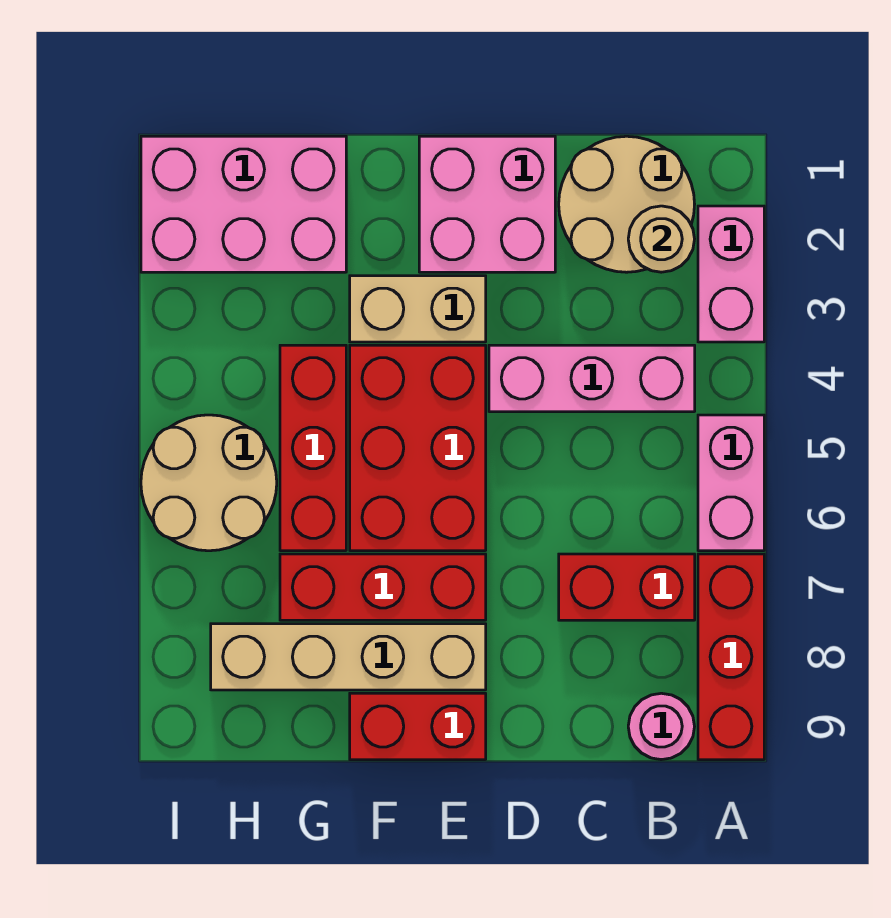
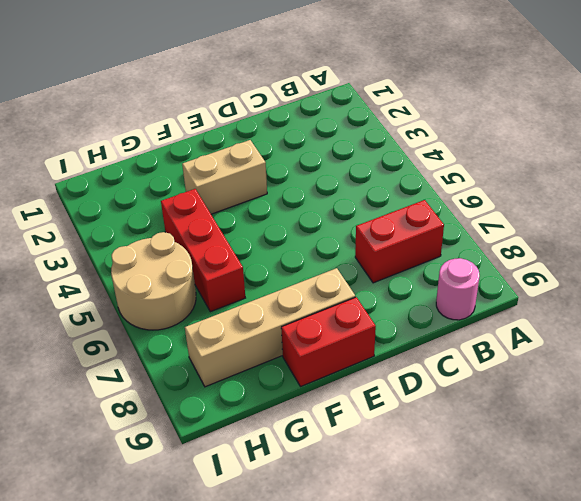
none -> pink 1x2 brick [698,206,764,342]
none -> pink 1x2 brick [698,415,764,551]
none -> red 1x3 brick [698,554,764,760]

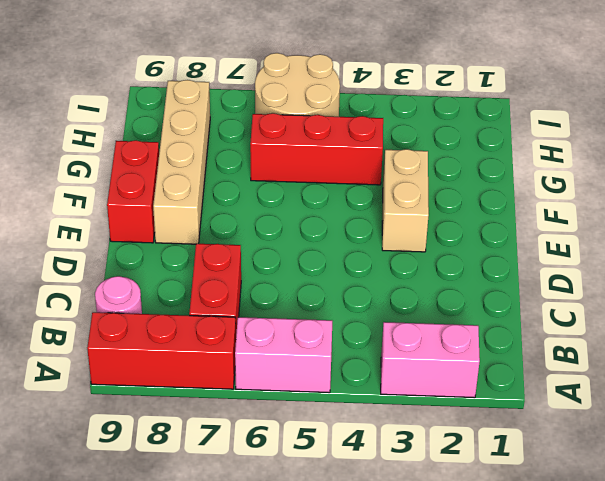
none -> tan 2x2 round brick [559,136,695,272]
none -> pink 1x3 brick [489,345,695,412]
none -> pink 2x2 brick [419,136,555,272]

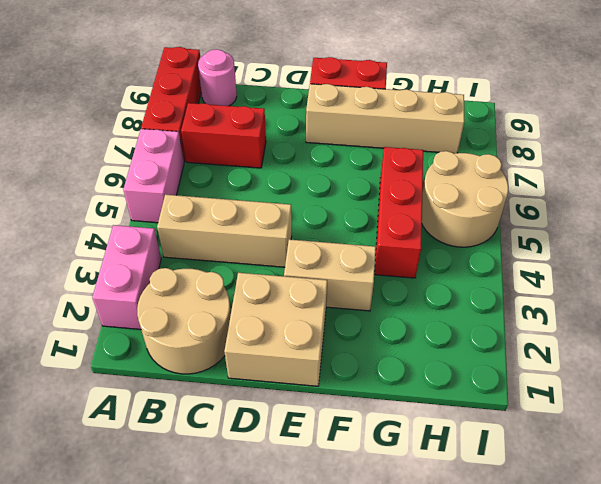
tan 1x3 brick [157,195,292,267] -> pink 1x3 brick [489,345,695,412]
tan 2x2 brick [224,273,327,386] -> pink 2x2 brick [419,136,555,272]
none -> red 2x3 brick [350,345,486,551]
none -> red 1x3 brick [280,554,486,620]
none -> pink 2x3 brick [141,136,346,272]

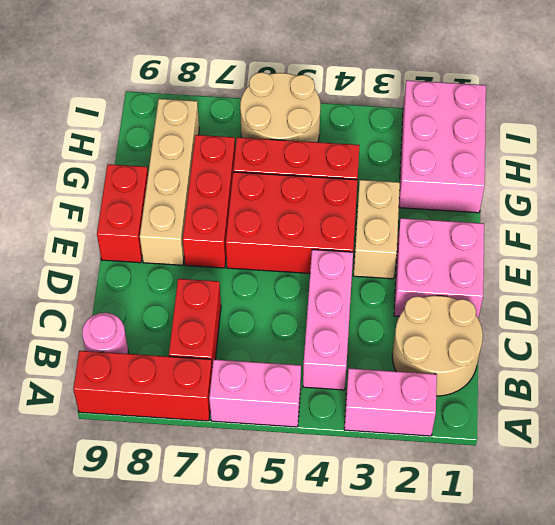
none -> tan 1x1 round brick [628,206,694,272]

